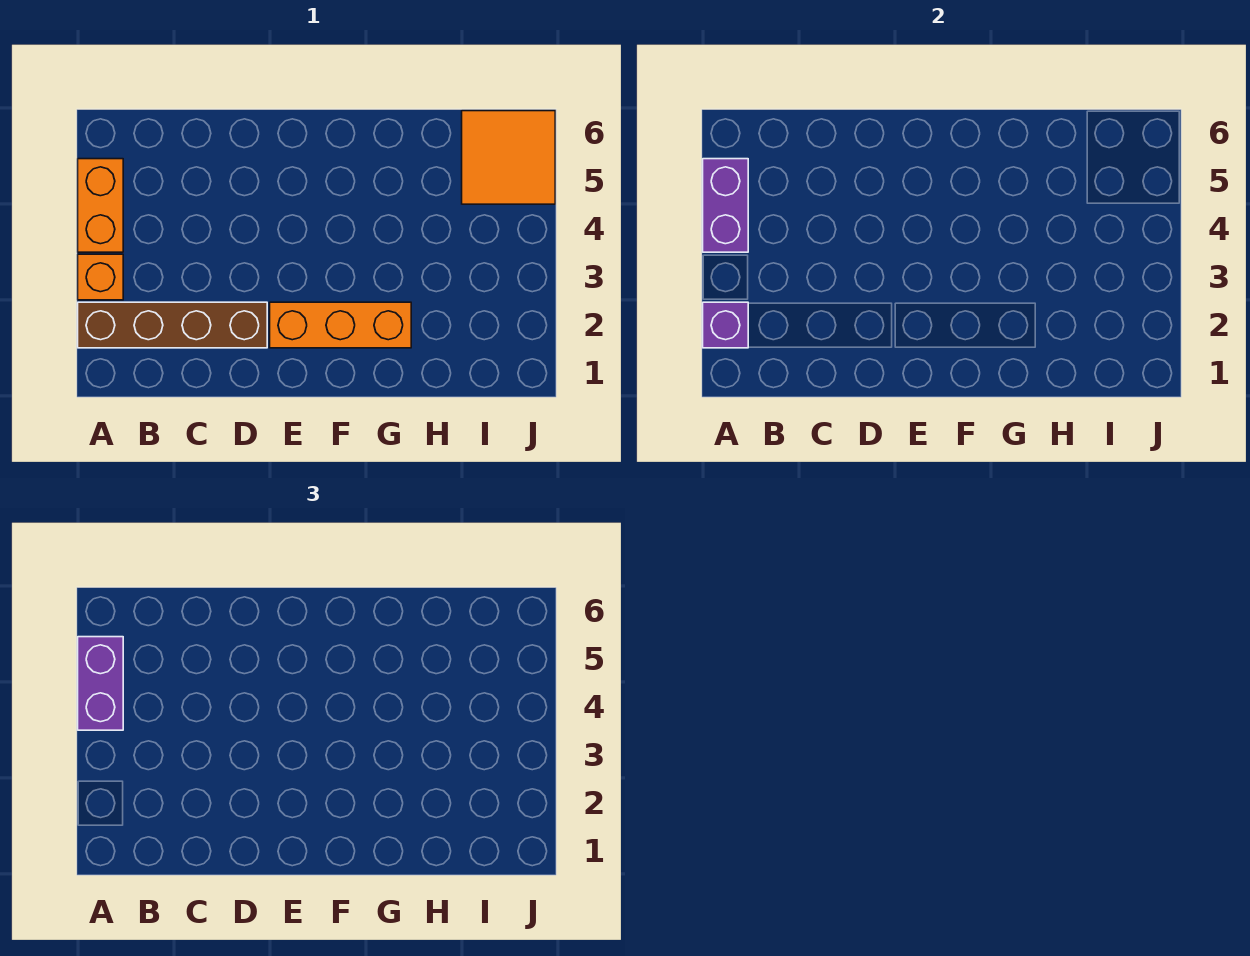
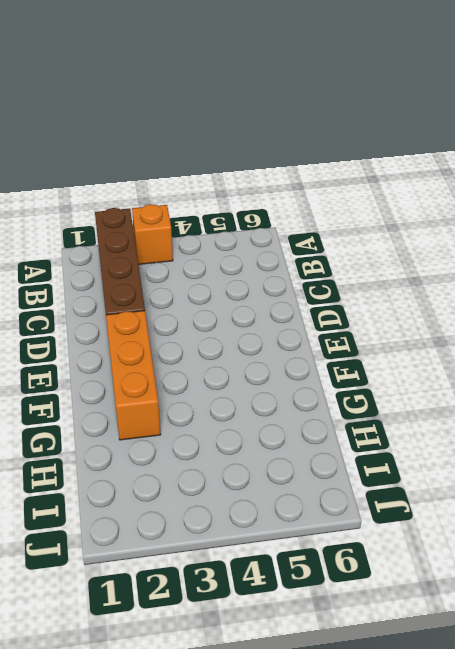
none -> orange 1x2 brick [78,159,123,252]
none -> orange 2x2 tile [462,111,555,204]

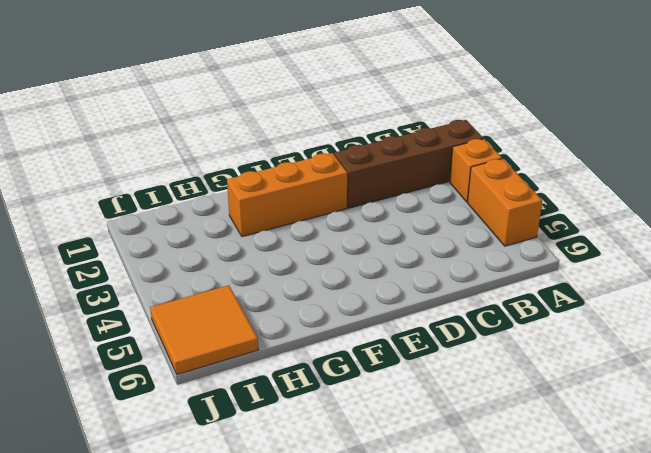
none -> purple 1x1 brick [703,302,748,348]
none -> purple 1x2 brick [703,159,748,252]

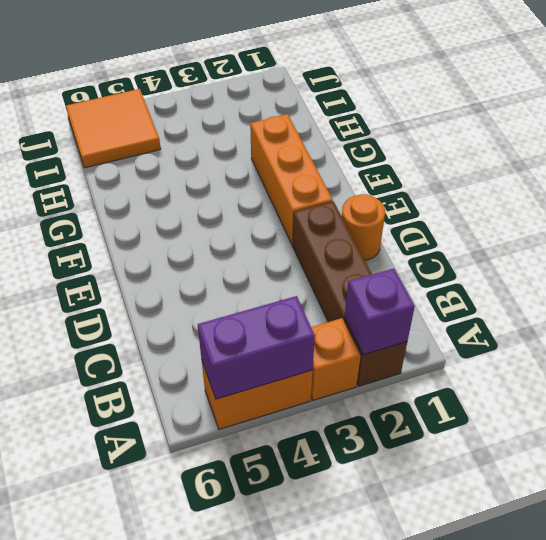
orange 1x1 round brick [342,194,385,260] -> none
none -> purple 1x2 brick [78,637,123,730]

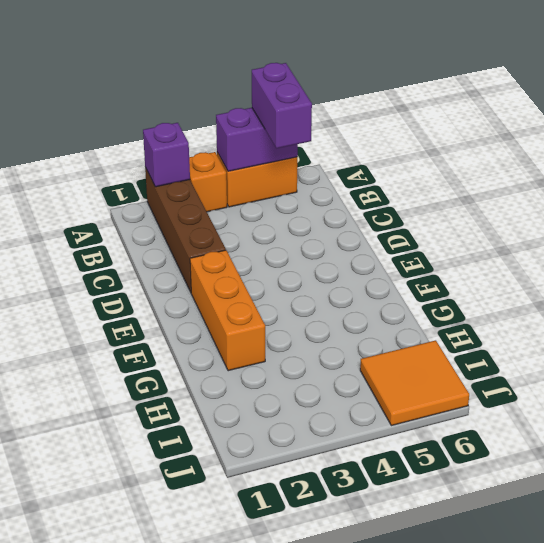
purple 1x2 brick [252,63,312,148] -> purple 1x2 brick turned to [78,637,123,730]

